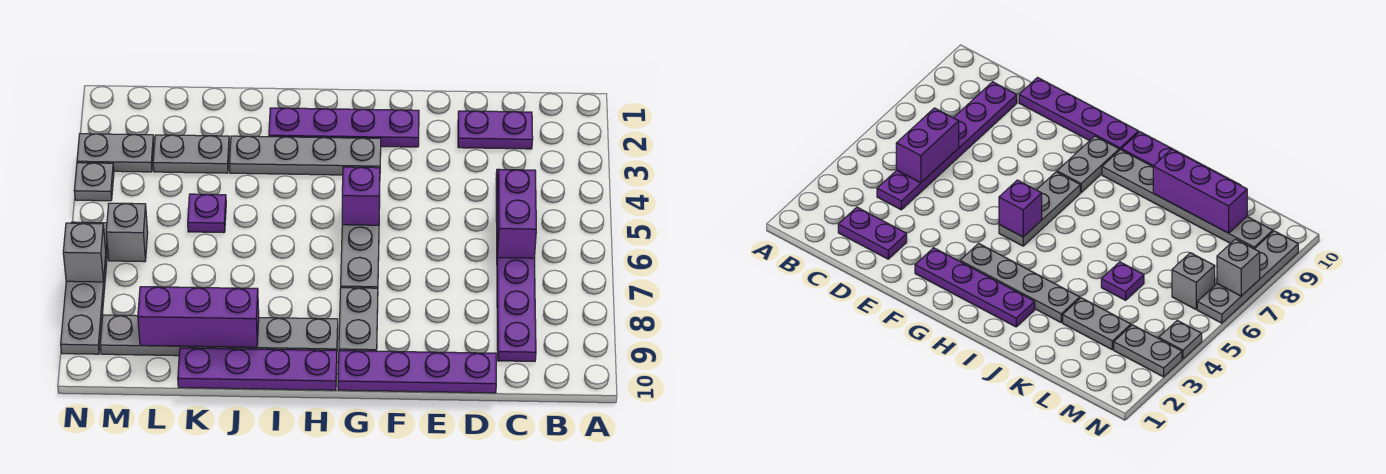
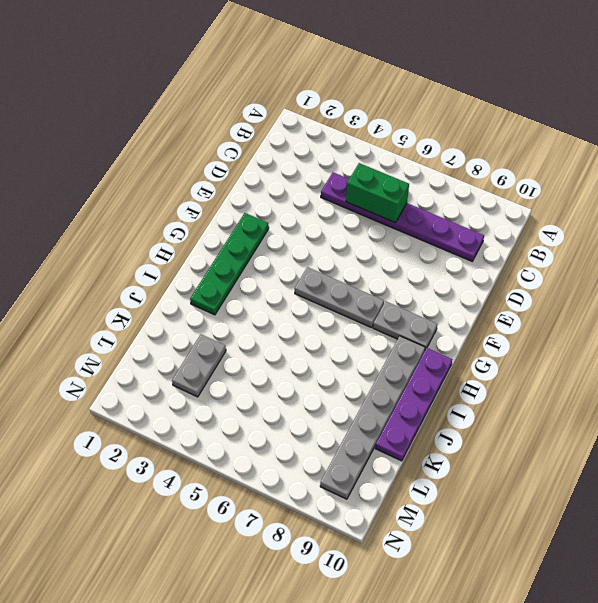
green 1x2 brick [346,163,409,223] -> purple 1x2 brick [497,169,536,258]
green 1x4 plate [190,213,269,315] -> purple 1x4 plate [269,108,419,147]
none -> purple 1x2 plate [458,111,533,149]
none -> purple 1x4 plate [338,351,496,393]
none -> grey 1x4 plate [229,136,381,175]

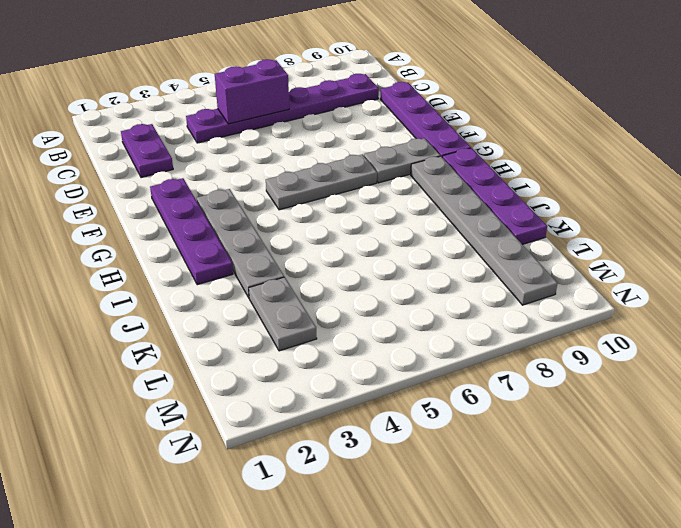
none -> purple 1x1 plate [188,194,226,233]
none -> grey 1x2 plate [77,134,154,172]
none -> grey 1x1 brick [106,203,148,262]

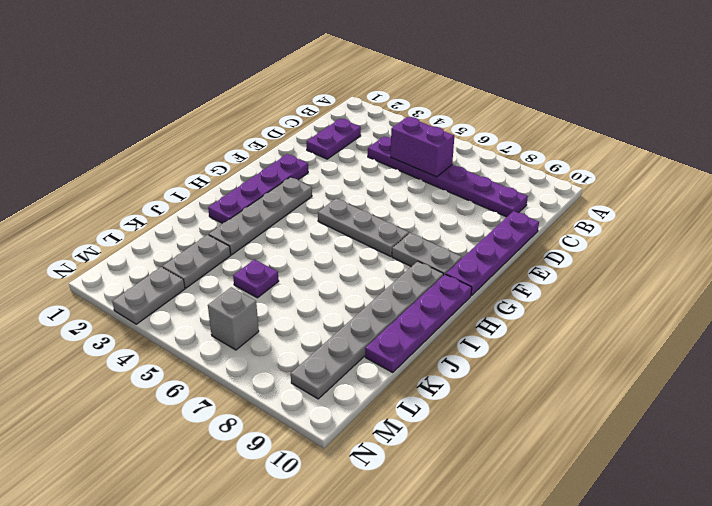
none -> grey 1x1 plate [74,163,114,201]
none -> grey 1x4 plate [61,222,108,354]
none -> purple 1x1 brick [342,167,380,225]

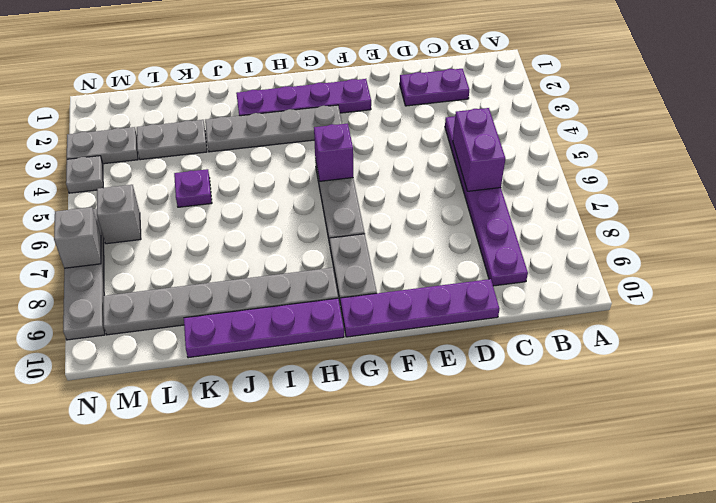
none -> purple 1x3 brick [138,287,259,347]

